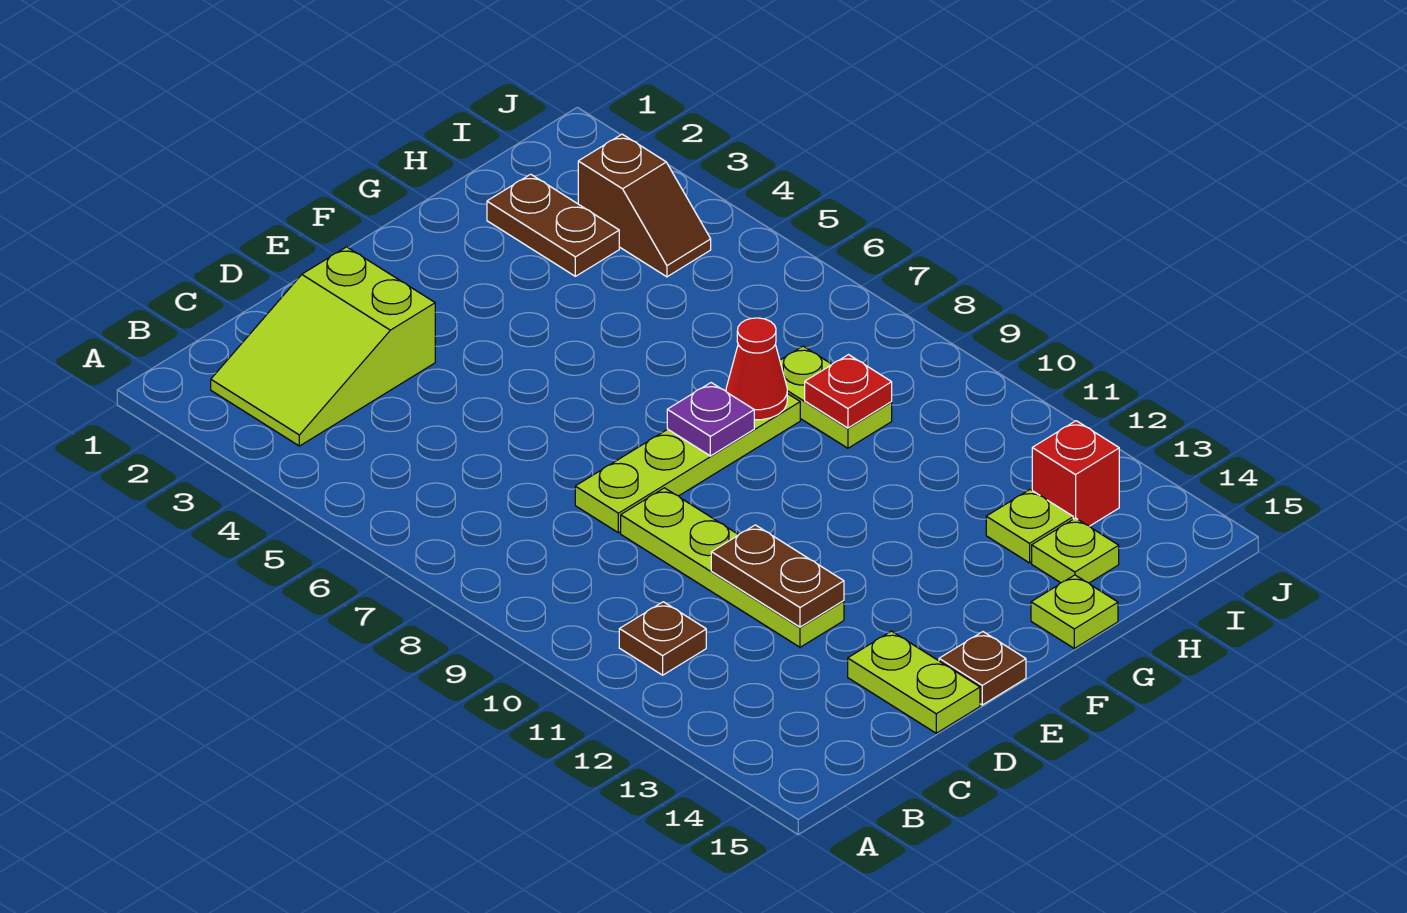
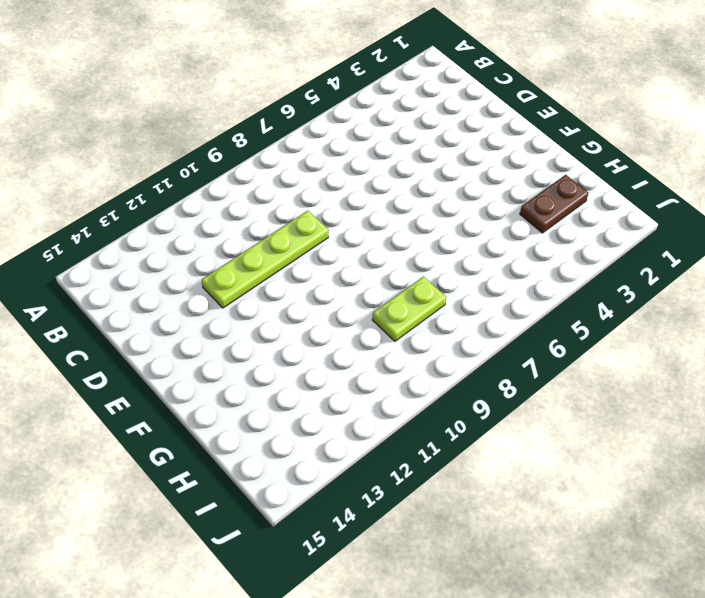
none -> lime 2x3 slope [211,247,435,446]
none -> brown 1x1 plate [619,602,706,675]
none -> lime 1x4 plate [575,394,800,533]

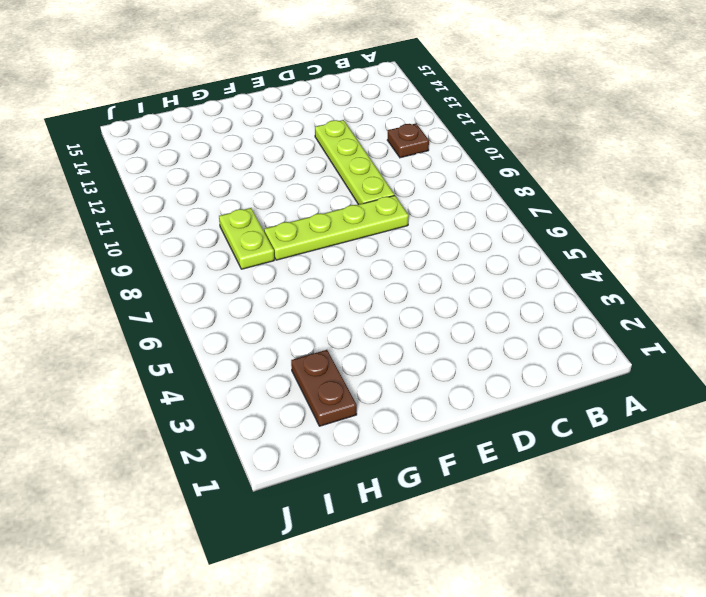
none -> lime 2x3 slope [211,247,435,446]
none -> lime 1x2 plate [848,631,980,733]
none -> brown 1x1 plate [939,632,1026,705]

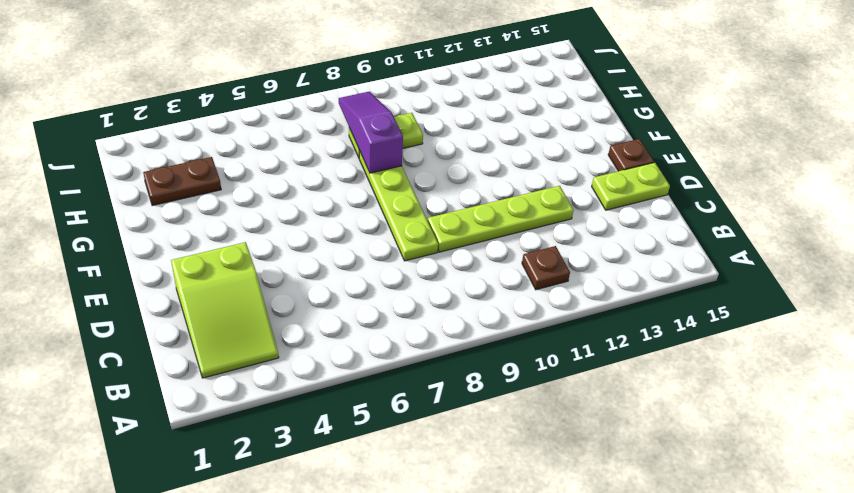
purple 1x3 slope [339,92,403,173] -> red 1x1 cone [726,318,787,420]
none -> lime 1x1 plate [1031,575,1118,648]
none -> lime 1x1 plate [986,490,1073,563]
none -> lime 1x1 plate [1032,518,1119,583]

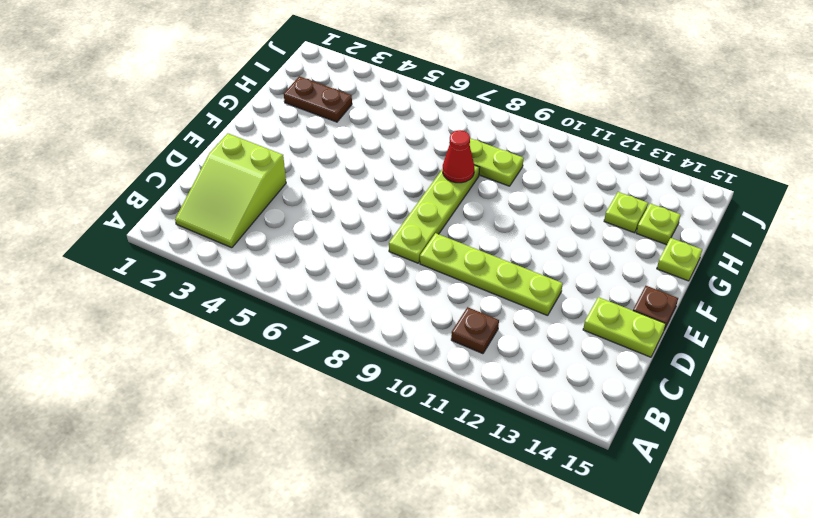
none -> brown 1x2 slope [578,134,711,277]
none -> red 1x1 brick [1032,421,1119,526]
none -> brown 1x2 plate [711,525,844,627]

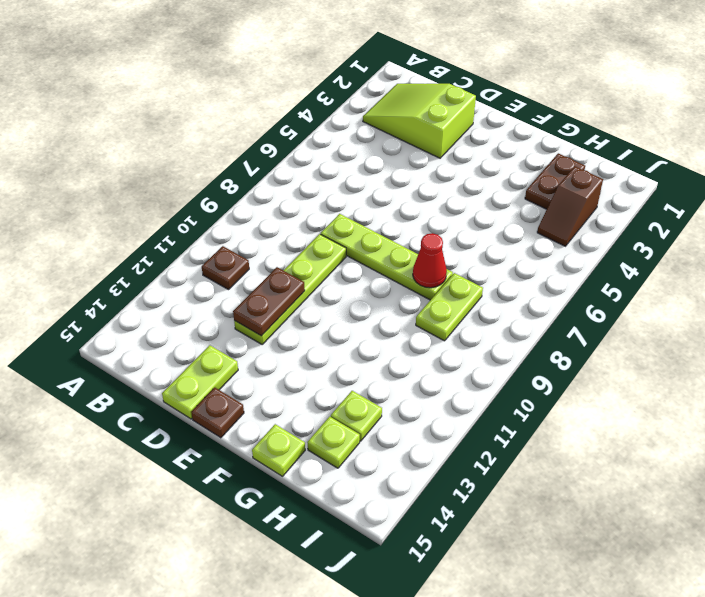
none -> red 1x1 brick [1032,421,1119,526]
none -> purple 1x1 plate [667,383,754,456]
none -> red 1x1 plate [805,355,892,428]

